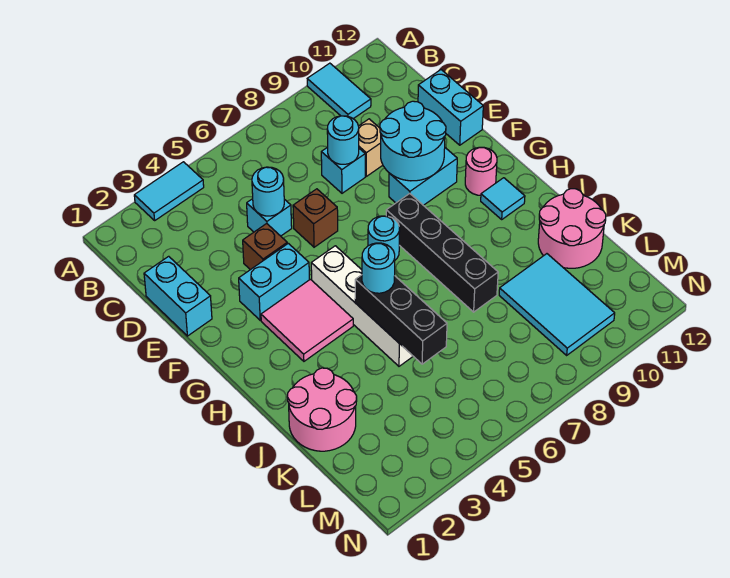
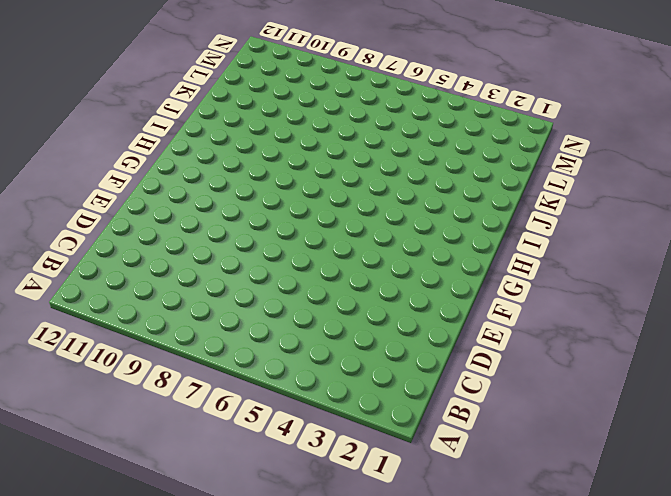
none -> cyan 1x2 tile [134,162,204,220]
none -> cyan 1x2 tile [307,63,371,119]
none -> cyan 1x2 brick [144,256,212,336]

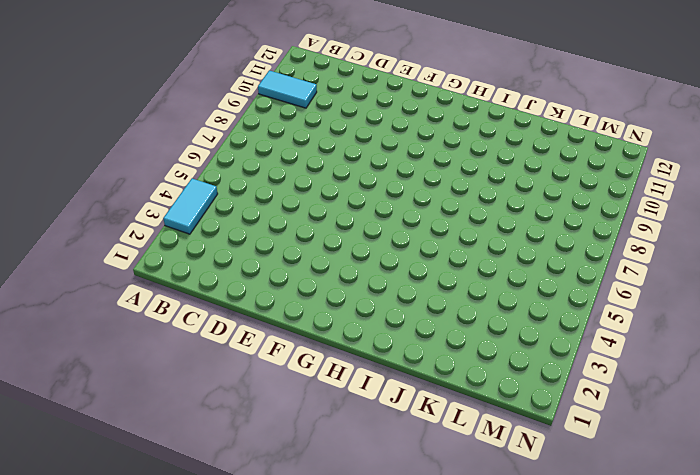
none -> cyan 1x2 brick [144,256,212,336]
none -> cyan 1x1 brick [247,199,292,236]
none -> cyan 1x1 brick [321,147,365,193]

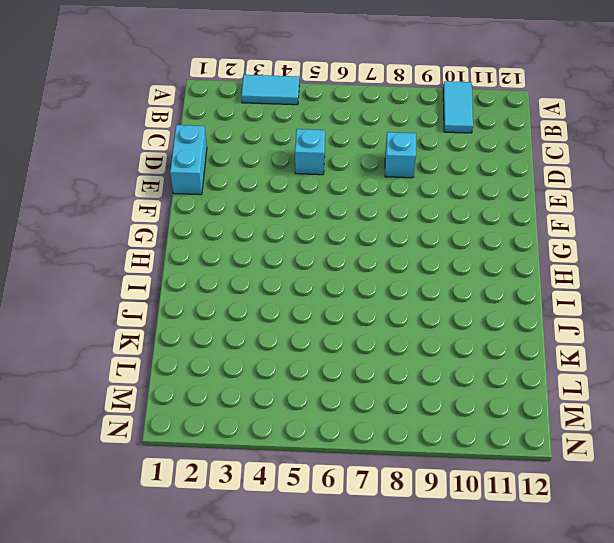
none -> tan 1x1 brick [359,119,383,176]
none -> cyan 1x2 brick [418,70,483,145]
none -> brown 1x1 brick [243,224,287,270]

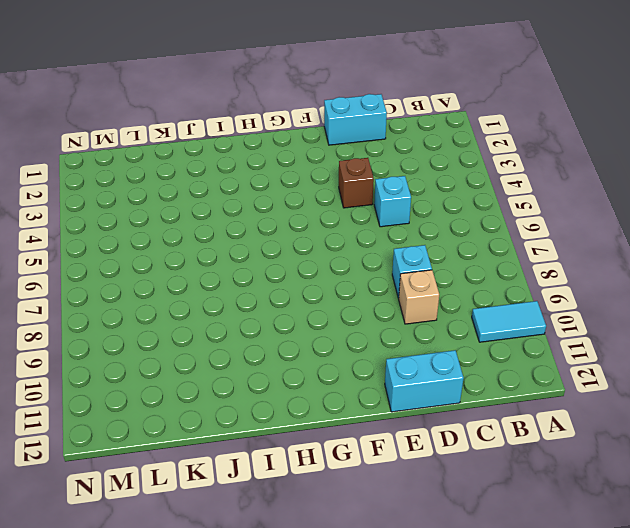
none -> cyan 1x2 tile [134,162,204,220]
none -> brown 1x1 brick [293,189,338,247]
none -> cyan 1x2 brick [239,243,309,320]

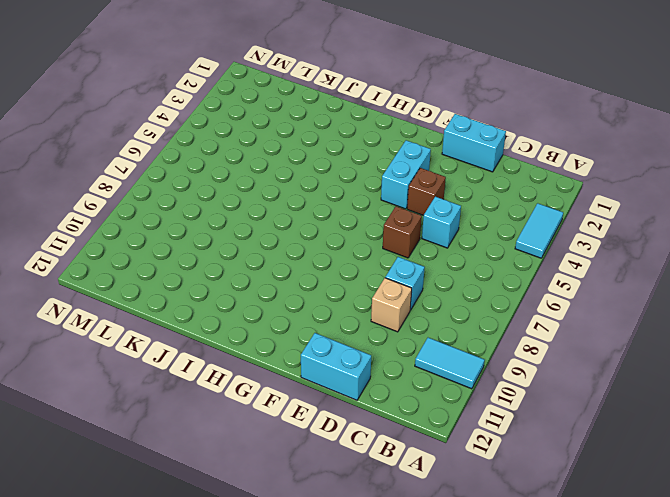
none -> cyan 1x2 brick [389,148,457,205]
none -> pink 2x2 tile [261,279,353,361]
none -> white 1x4 brick [311,246,413,366]

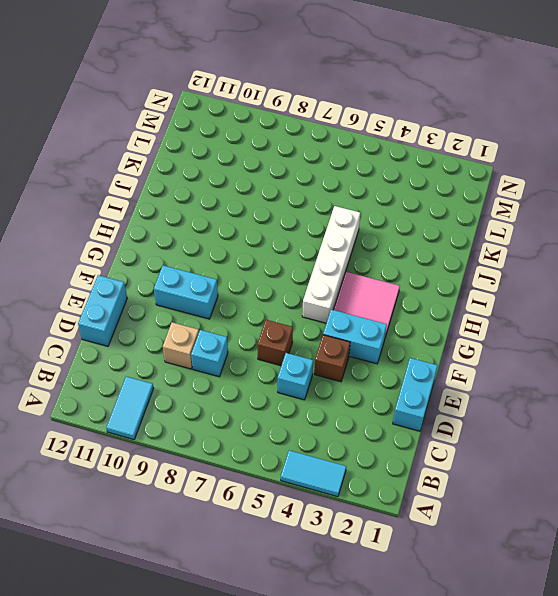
none -> cyan 1x1 round brick [368,216,400,260]
none -> black 1x4 brick [386,194,498,312]
none -> pink 1x1 round brick [465,147,497,195]

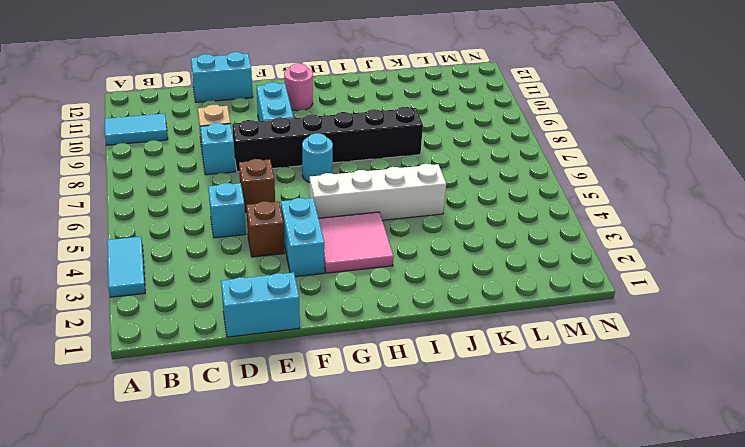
black 1x6 brick [232,107,423,172] -> black 1x4 brick [386,194,498,312]
none -> cyan 1x1 tile [481,178,525,219]
none -> pink 2x2 round brick [288,368,357,451]
none -> pink 2x2 round brick [538,189,606,268]

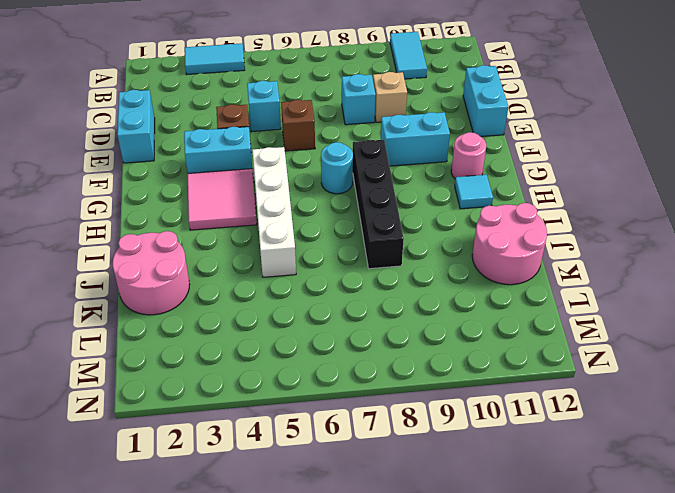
none -> cyan 2x3 tile [499,254,615,355]
none -> cyan 1x1 round brick [252,167,284,216]
none -> cyan 1x1 round brick [327,116,359,164]

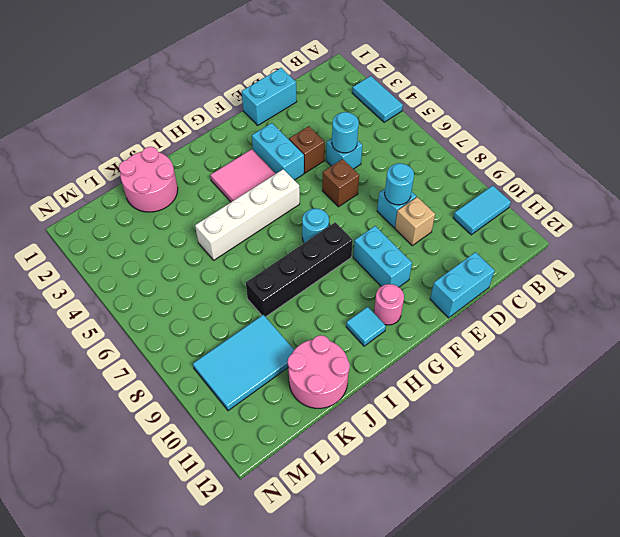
none -> cyan 2x2 round brick [380,101,446,181]
none -> black 1x3 brick [355,275,447,364]
none -> cyan 1x1 round brick [362,243,395,293]

